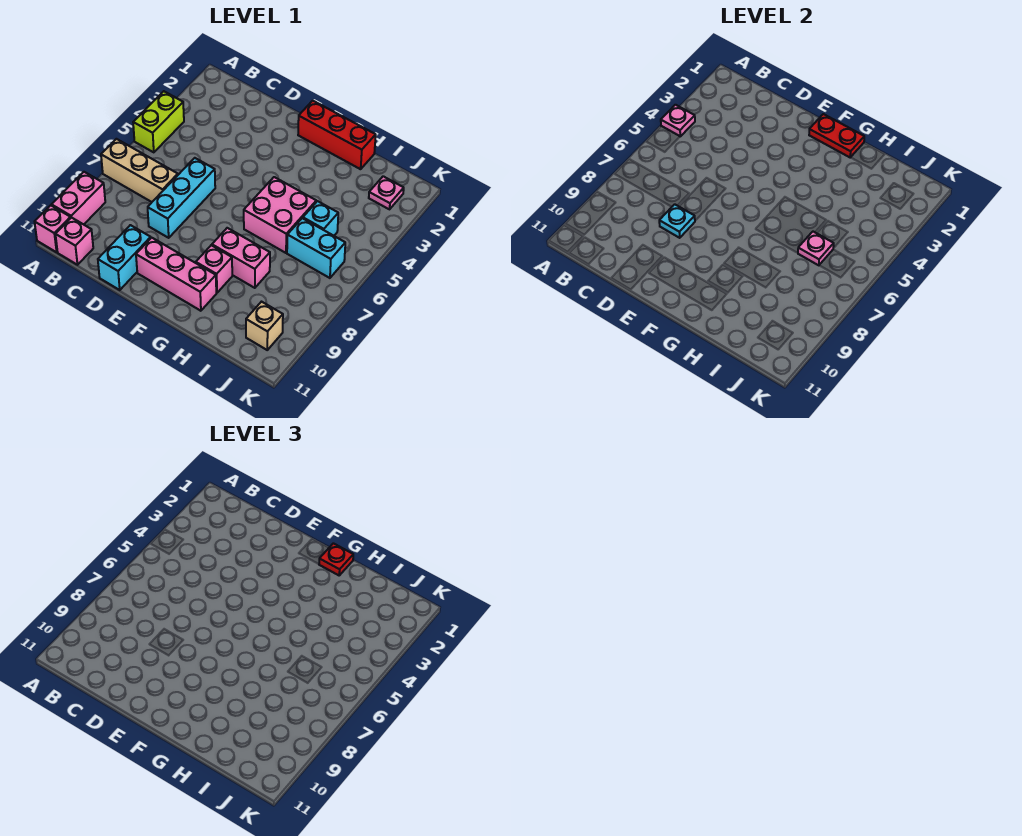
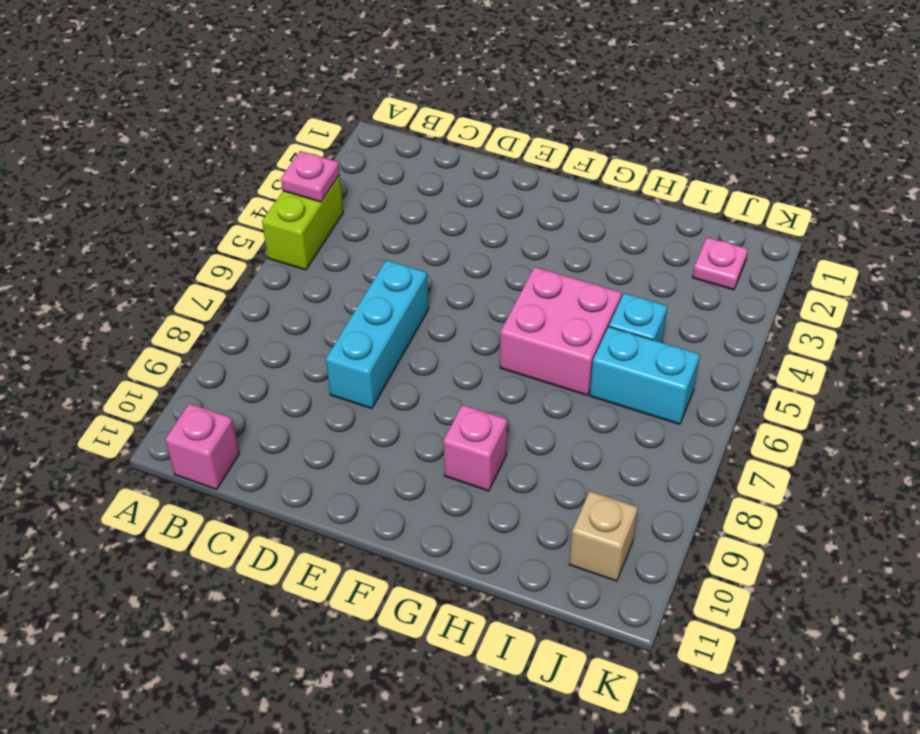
none -> tan 1x3 brick [101,139,178,202]
none -> pink 1x2 brick [52,172,105,224]
none -> pink 1x1 brick [35,205,71,252]

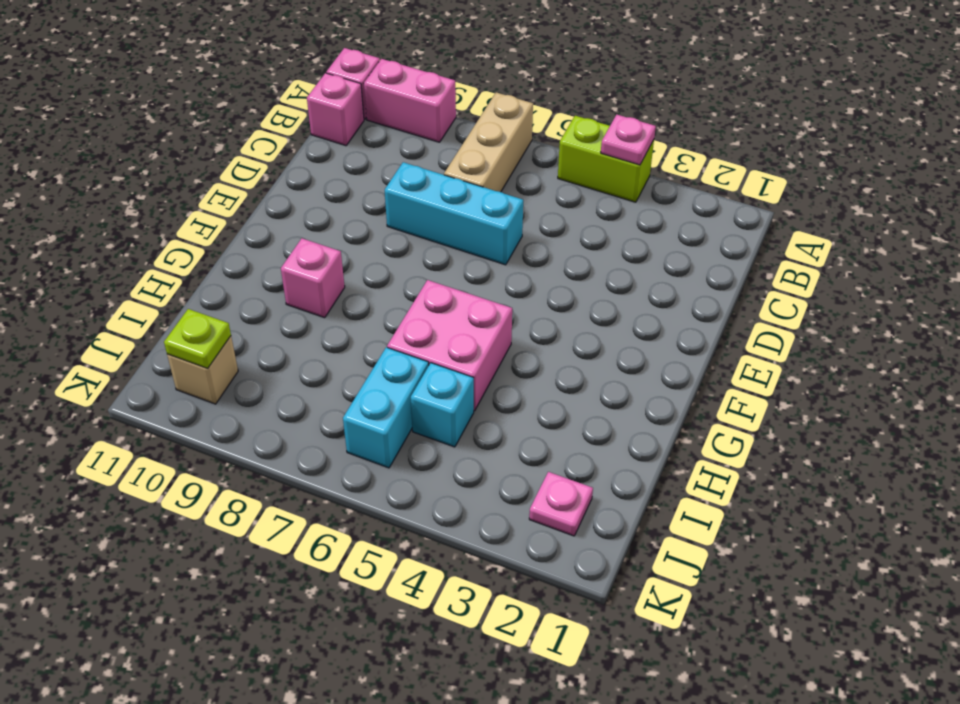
lime 1x1 plate [164,309,231,368] -> none
none -> cyan 1x2 brick [98,225,151,290]
none -> pink 1x3 brick [136,238,216,311]
none -> red 1x3 brick [298,101,376,169]

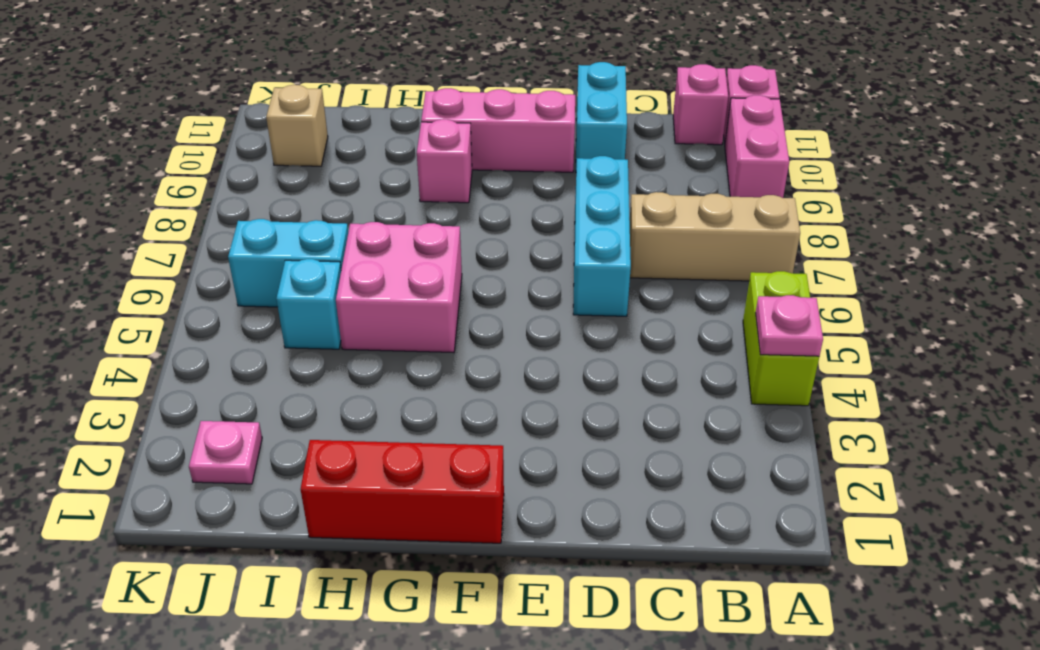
none -> pink 1x2 brick [212,228,270,288]
none -> cyan 1x1 plate [659,204,695,238]
none -> red 1x2 plate [809,114,864,157]

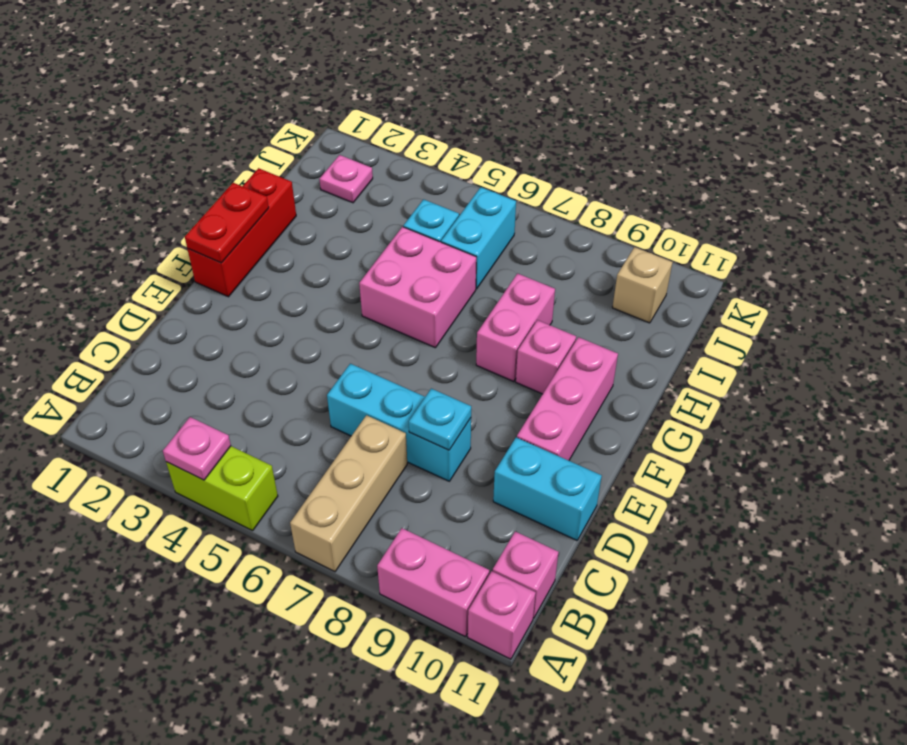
none -> pink 1x1 plate [798,232,834,265]
none -> red 1x1 plate [319,543,353,575]

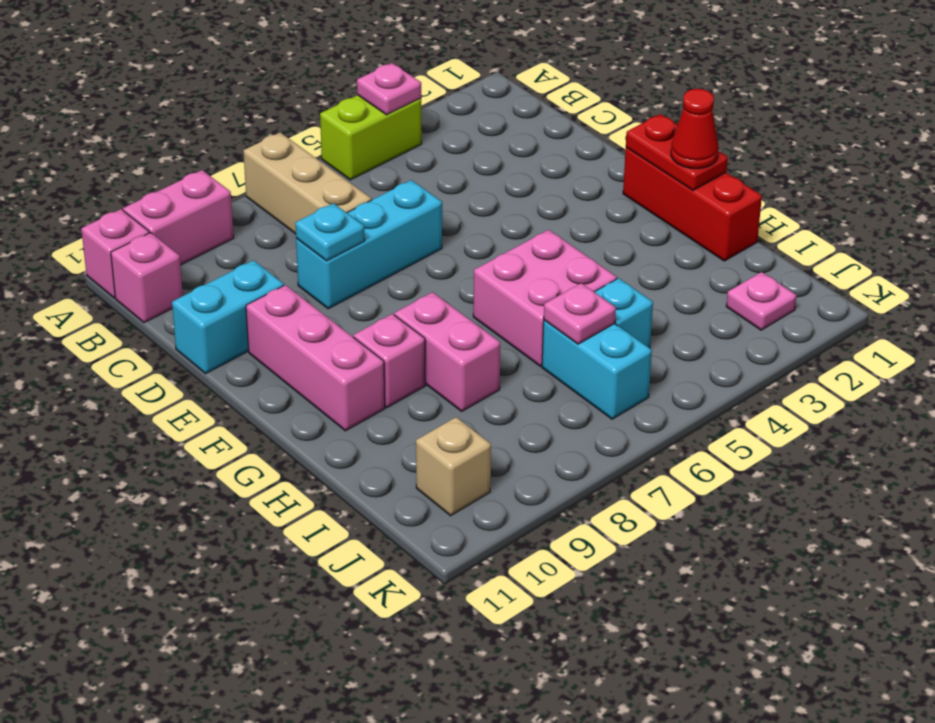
red 1x1 cone [671,89,718,169] -> red 1x1 plate [319,543,353,575]

